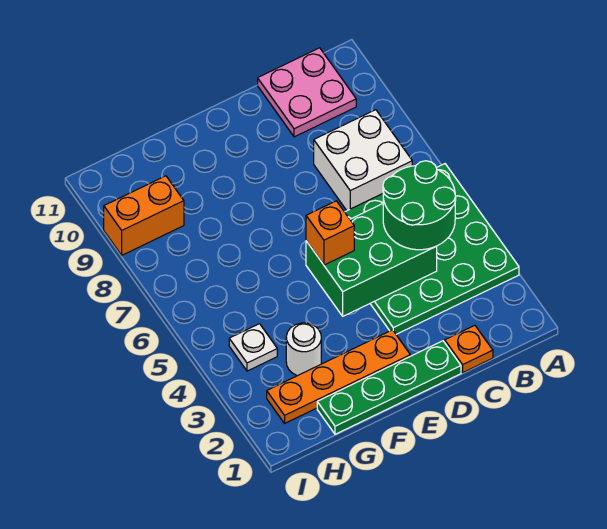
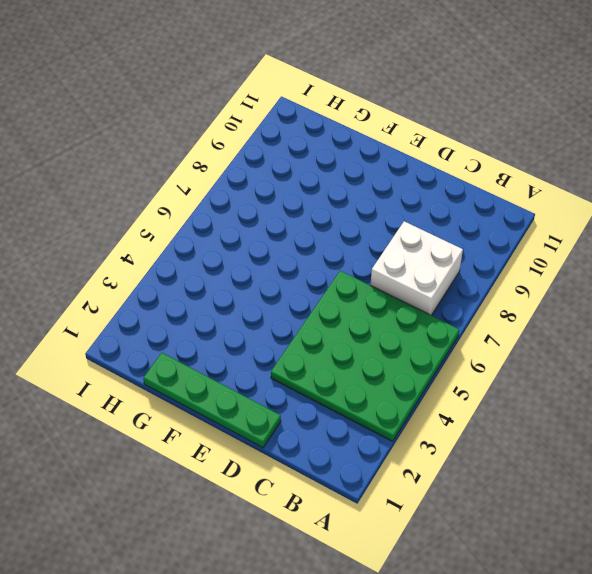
none -> pink 2x2 plate [258,48,356,137]
none -> orange 1x1 plate [445,325,493,373]
none -> orange 1x4 plate [267,330,410,423]

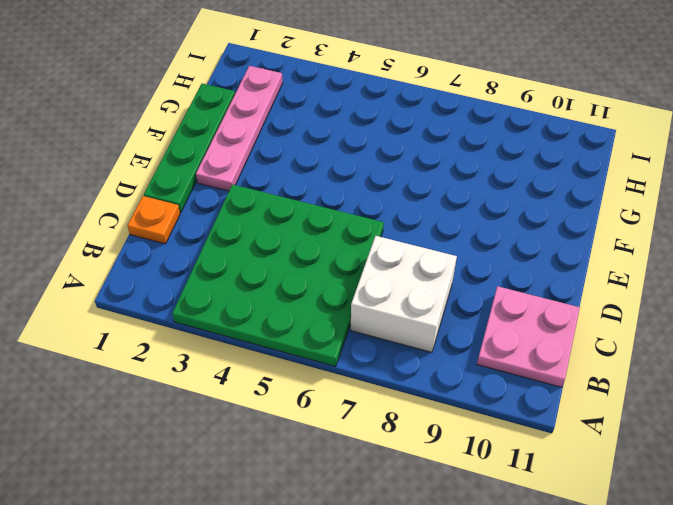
pink 1x4 plate [196,66,283,191] -> orange 1x4 plate [267,330,410,423]
none -> white 1x1 round brick [286,323,321,376]
none -> white 1x1 plate [229,324,277,371]
none -> orange 1x2 brick [104,176,184,255]

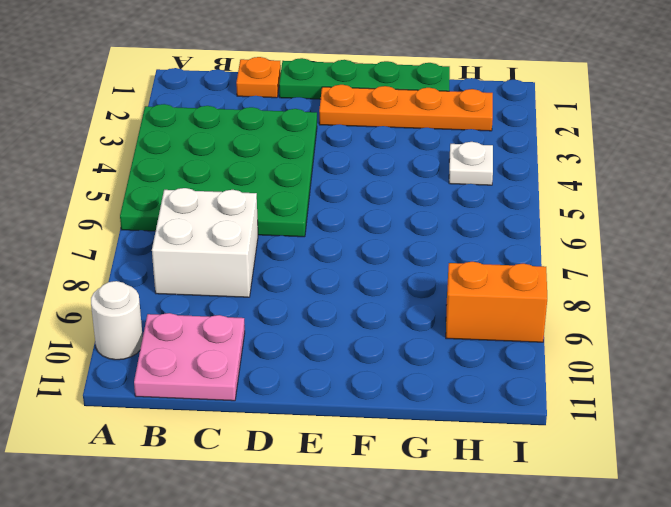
white 1x1 round brick [91,281,143,360] -> white 1x1 round brick moved to [286,323,321,376]
none -> green 2x3 brick [306,204,437,316]
none -> green 2x2 round brick [383,161,456,250]
none -> orange 1x1 brick [306,201,354,265]

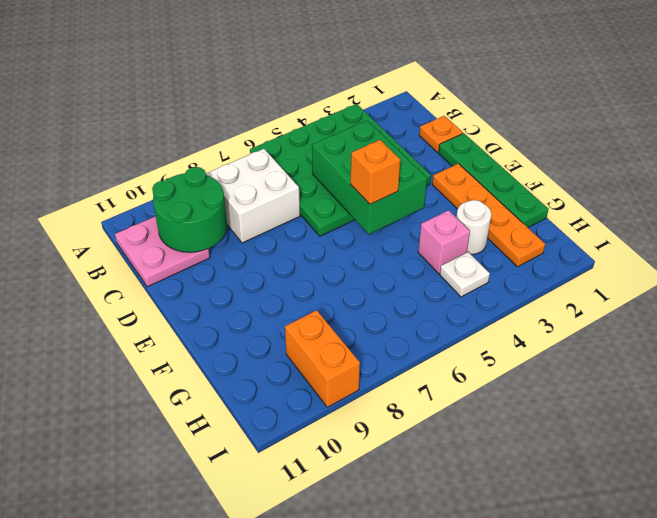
green 2x2 round brick [152,167,227,252] -> green 2x2 round brick moved to [383,161,456,250]
pink 1x1 brick [418,210,470,274] -> none

